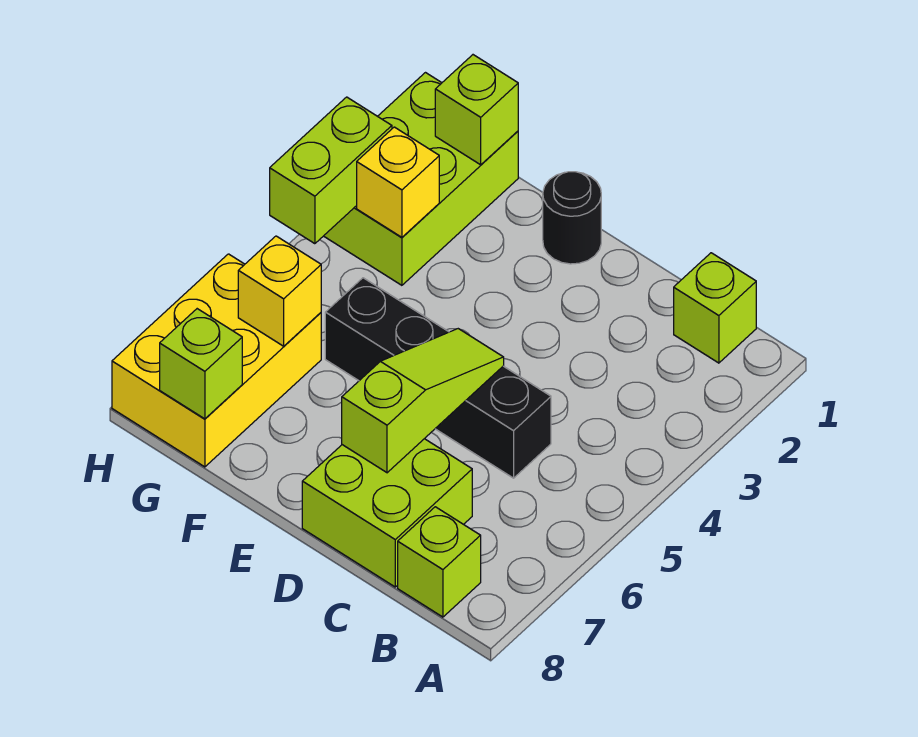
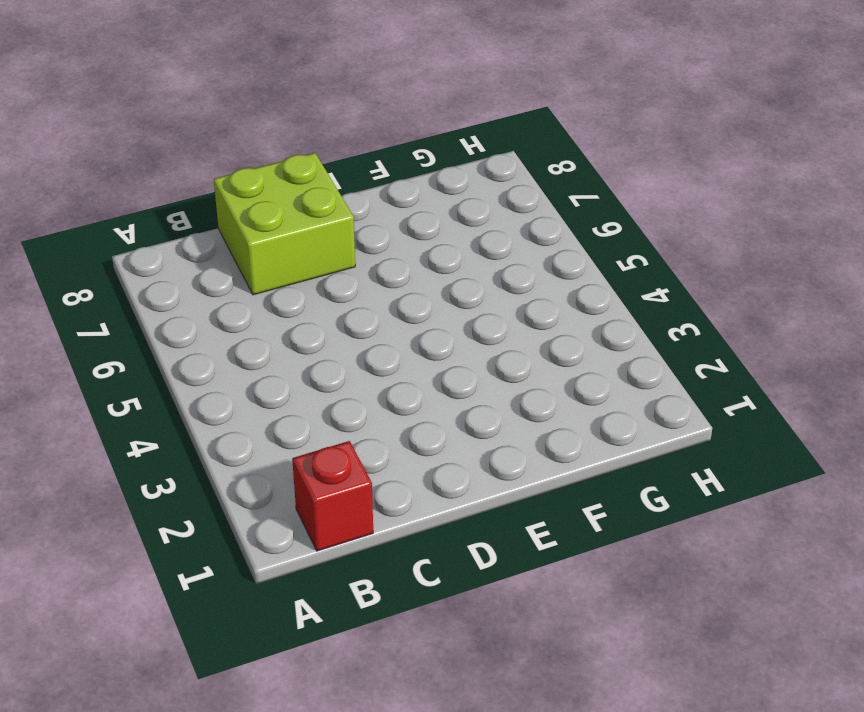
red 1x1 brick [292,441,373,551] -> lime 1x1 brick [674,253,756,363]
none -> lime 1x1 brick [398,507,481,617]
none -> black 1x4 brick [325,278,551,478]
none -> black 1x1 round brick [543,172,601,264]

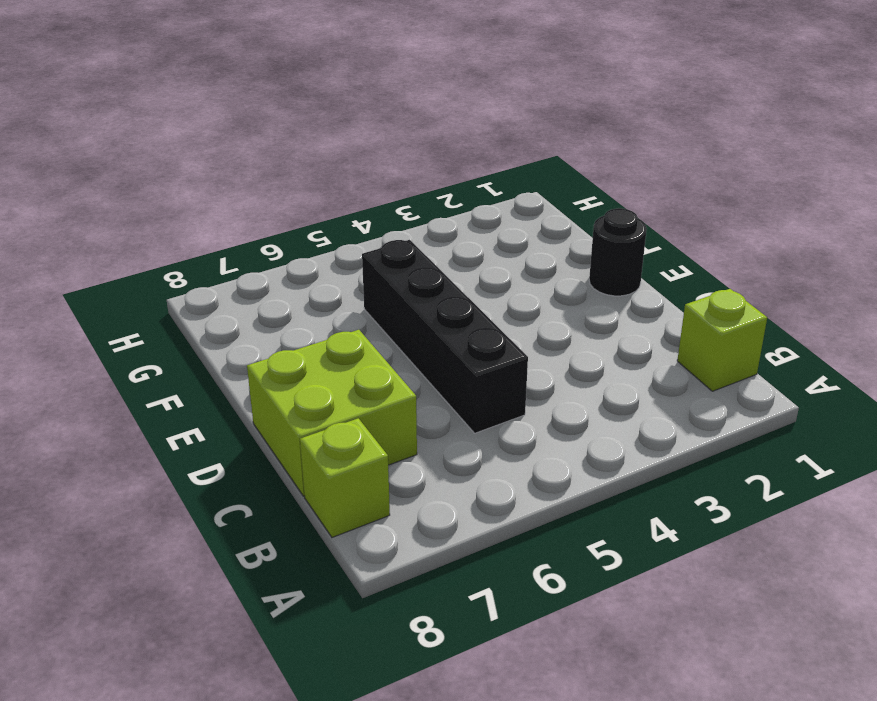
none -> lime 2x3 brick [324,73,518,285]
none -> yellow 2x3 brick [112,254,321,467]
none -> lime 1x3 slope [342,329,504,473]

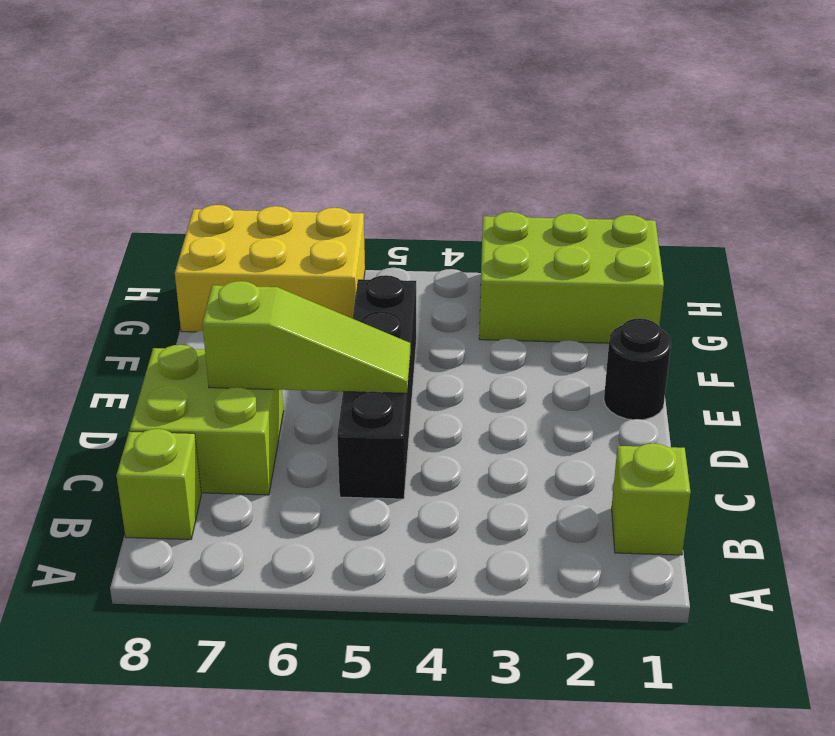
none -> lime 1x1 brick [435,55,518,165]
none -> yellow 1x1 brick [357,127,439,237]
none -> yellow 1x1 brick [238,236,321,346]

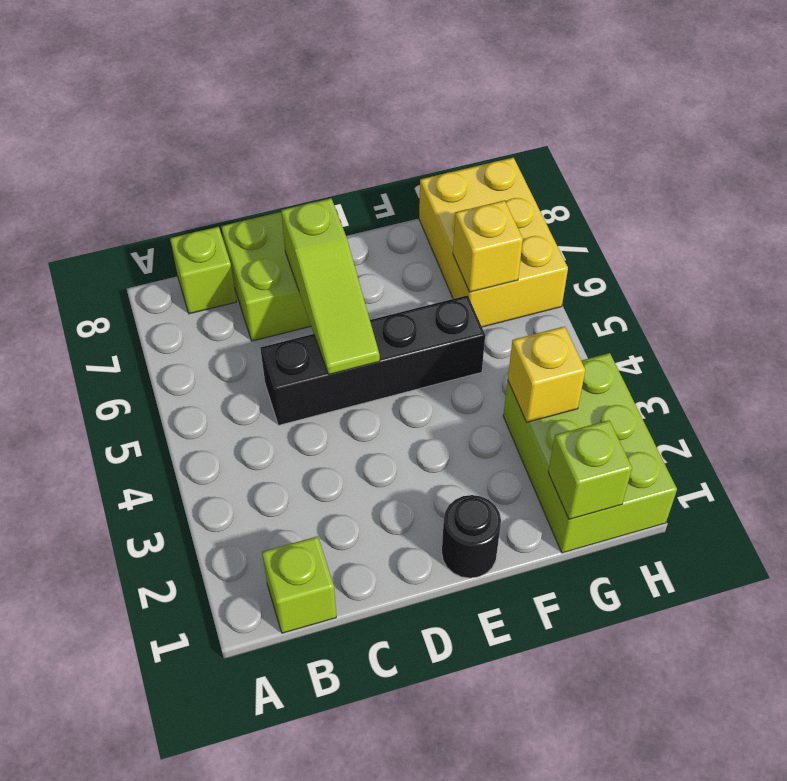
none -> lime 1x1 brick [160,309,242,419]
none -> lime 1x2 brick [270,97,392,244]

